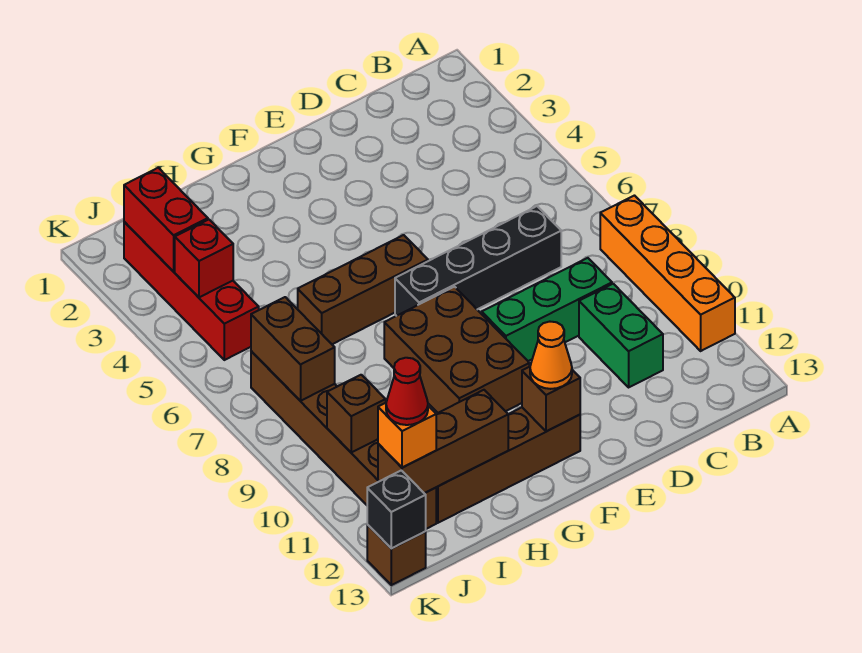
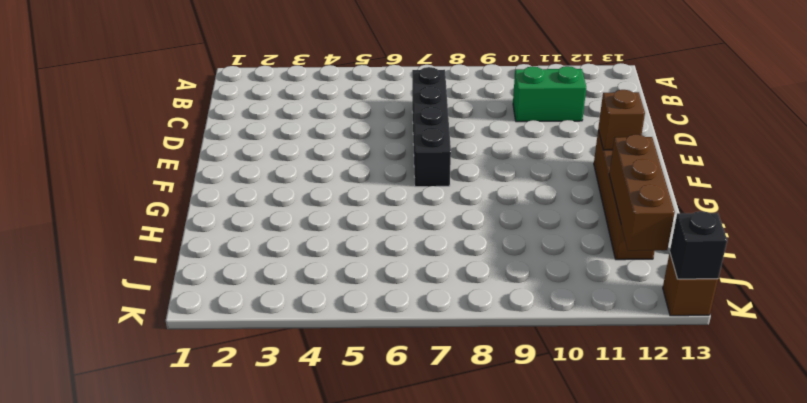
none -> orange 1x4 brick [600,196,735,351]
none -> green 1x3 brick [482,258,612,361]
none -> brown 1x3 brick [298,235,428,344]

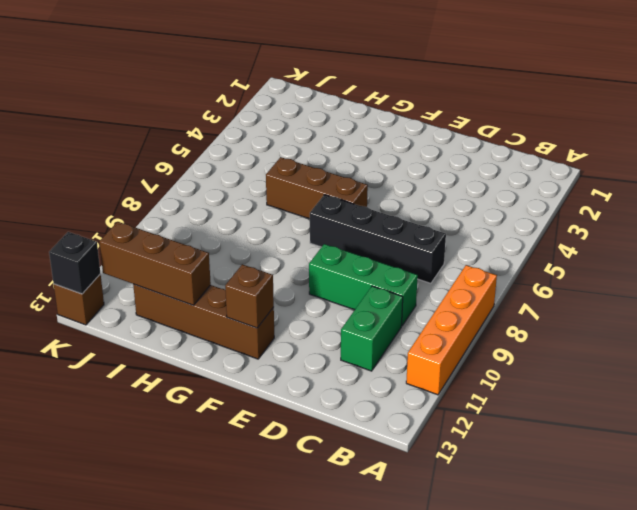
none -> brown 2x3 brick [384,287,529,413]
none -> red 1x4 brick [124,222,259,360]
none -> brown 1x6 brick [251,351,436,529]

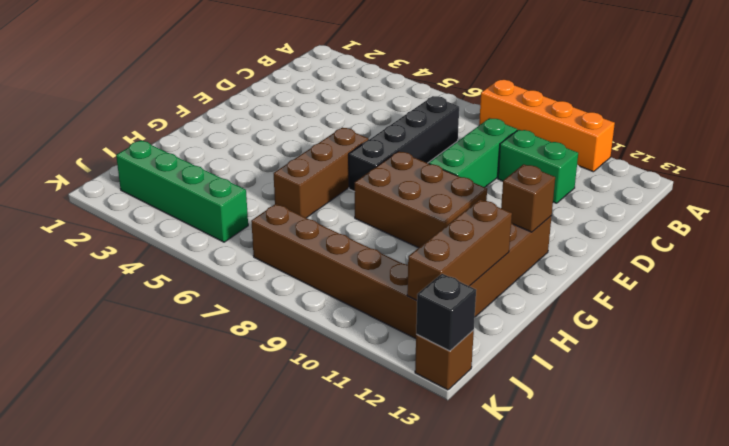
green 1x4 brick [116,140,248,242] -> red 1x4 brick [124,222,259,360]
none -> red 1x2 brick [124,168,208,272]
none -> red 1x1 brick [175,220,233,297]
none -> brown 1x2 brick [251,297,335,401]

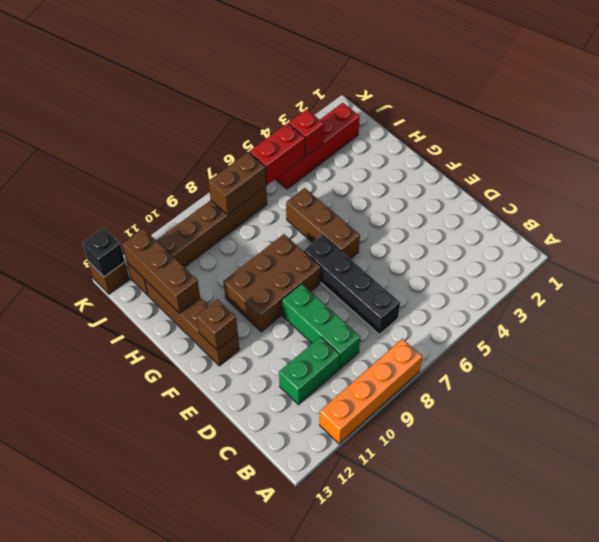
red 1x2 brick [249,123,305,185] -> red 1x2 brick moved to [124,168,208,272]
none -> brown 1x1 brick [327,375,386,452]
none -> orange 1x1 cone [530,322,572,389]
none -> orange 1x1 brick [378,403,436,467]

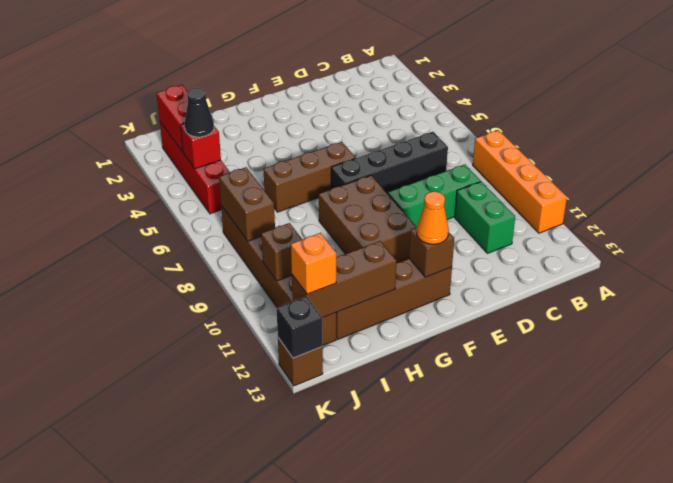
black 1x1 cone [185,88,214,137] -> none
none -> red 1x1 cone [386,358,428,425]

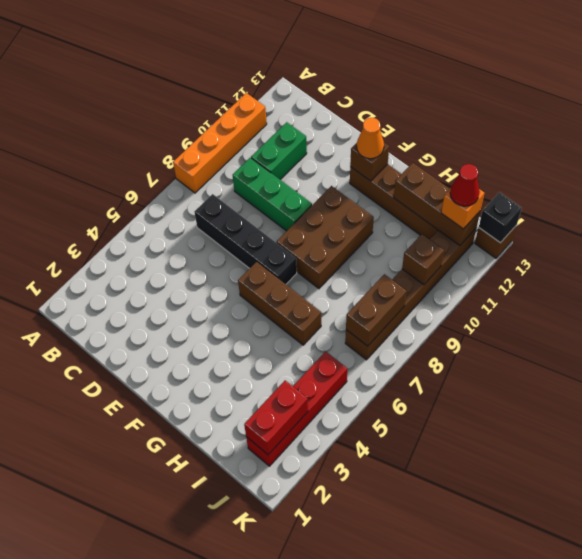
none -> red 1x1 brick [175,220,233,297]

